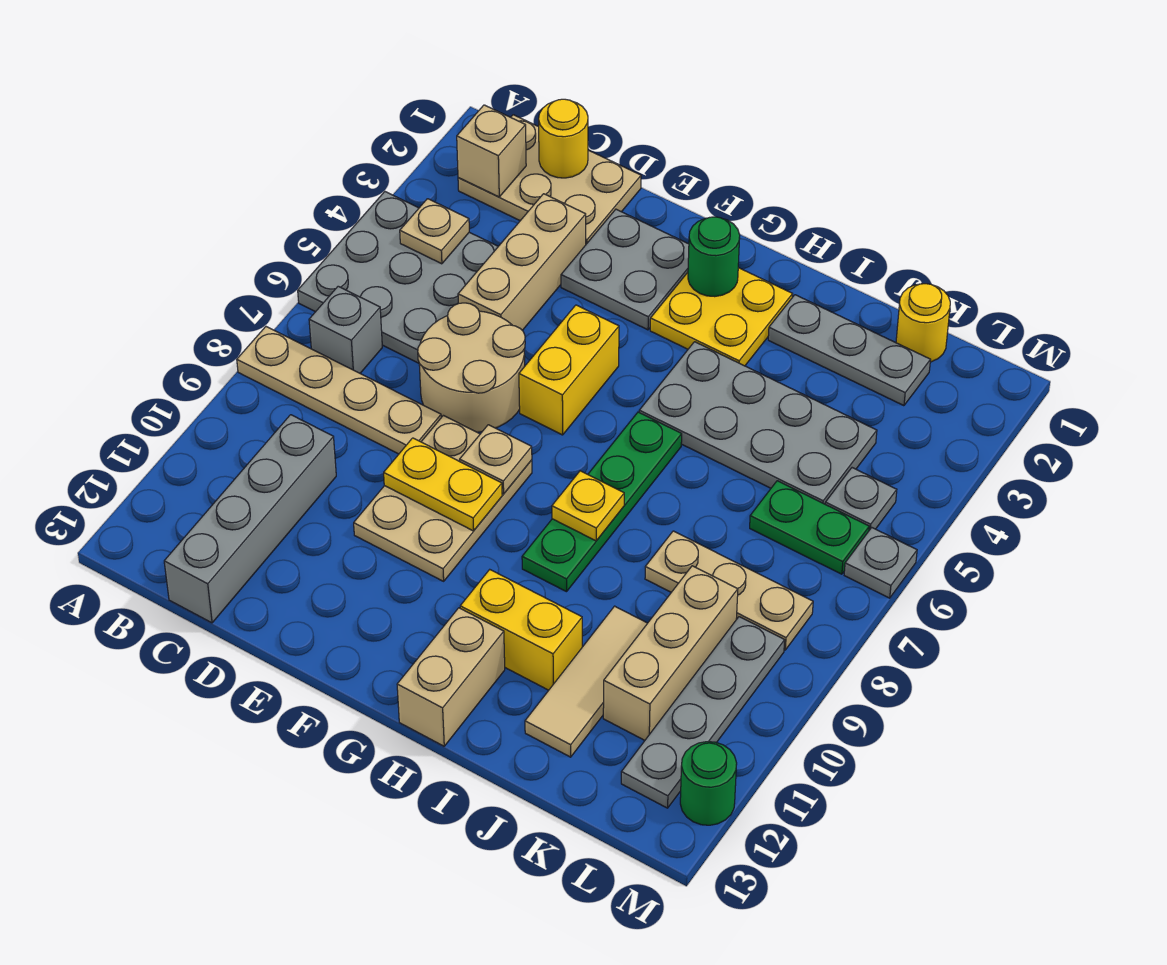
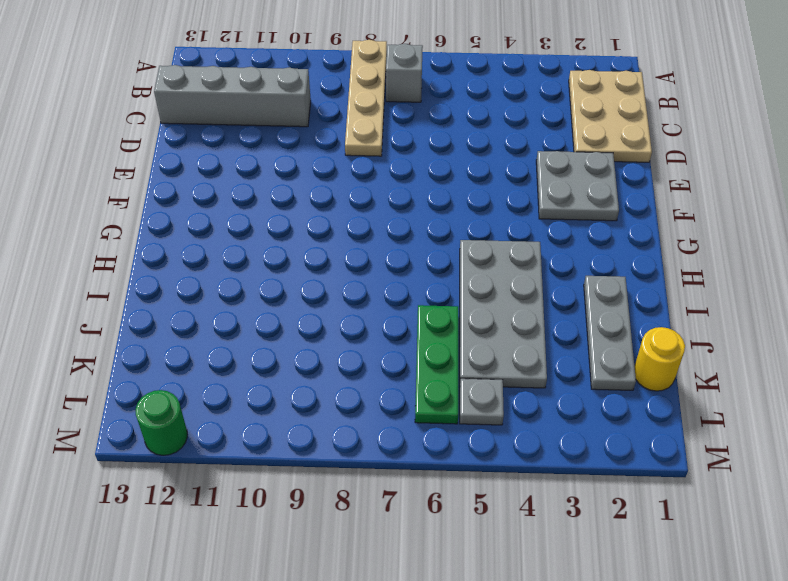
green 1x3 plate [415,305,458,424] -> green 1x2 plate [750,481,869,574]
none -> grey 3x3 plate [298,192,498,363]
none -> tan 1x3 brick [458,194,586,330]
none -> tan 2x2 round brick [418,303,525,432]
none -> tan 2x3 plate [354,415,532,581]

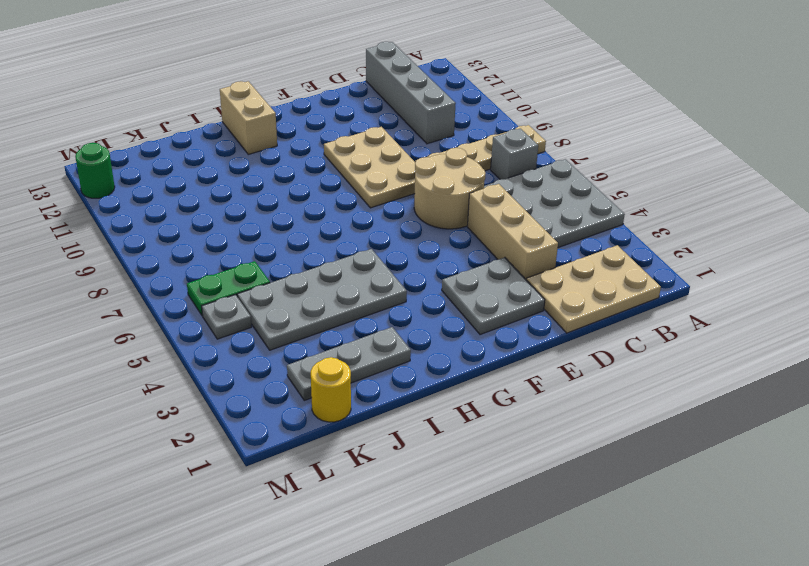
none -> yellow 1x2 brick [519,305,619,435]
none -> yellow 2x2 plate [650,268,793,366]
none -> green 1x4 plate [522,412,682,592]
none -> yellow 1x2 brick [460,570,582,690]

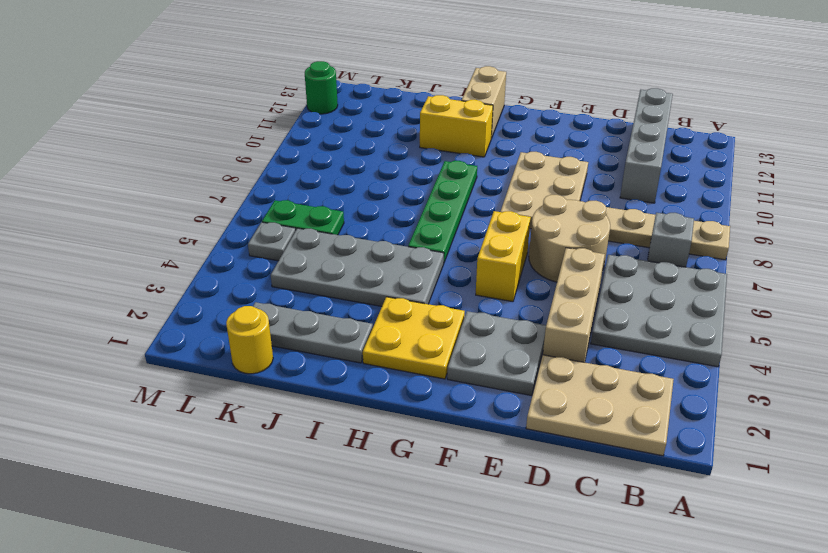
none -> tan 1x3 plate [645,531,813,650]
none -> tan 1x3 tile [525,606,647,757]
none -> tan 1x3 brick [603,566,738,740]
none -> grey 1x4 plate [621,617,785,808]

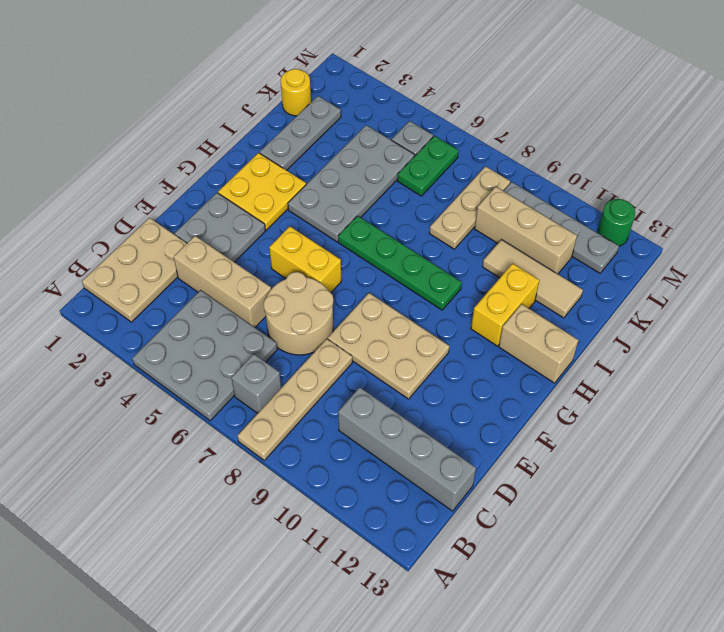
none -> grey 1x1 plate [844,528,917,598]
none -> tan 1x1 brick [457,105,526,197]
none -> tan 1x1 plate [400,199,469,264]
none -> yellow 1x1 round brick [539,99,588,178]

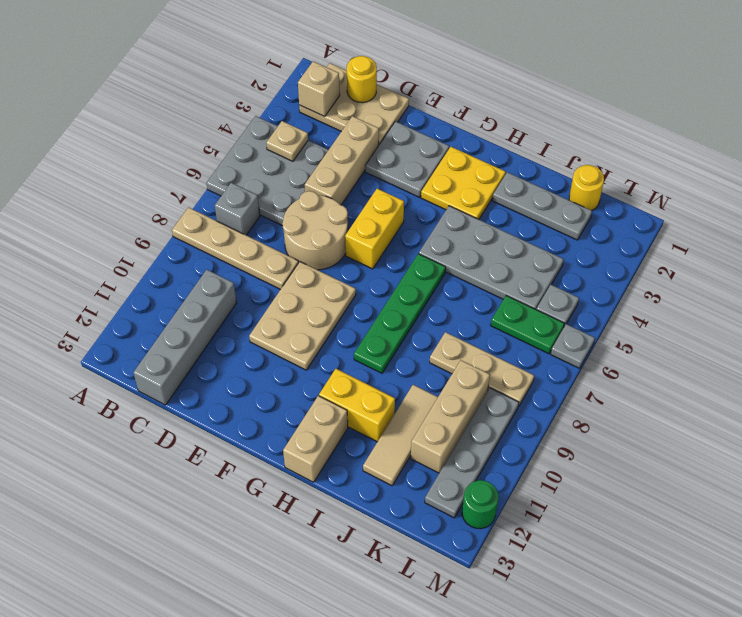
none -> yellow 1x2 plate [384,438,502,531]
none -> tan 1x1 plate [460,425,532,494]
none -> green 1x1 round brick [688,217,740,297]
none -> yellow 1x1 plate [552,471,624,541]

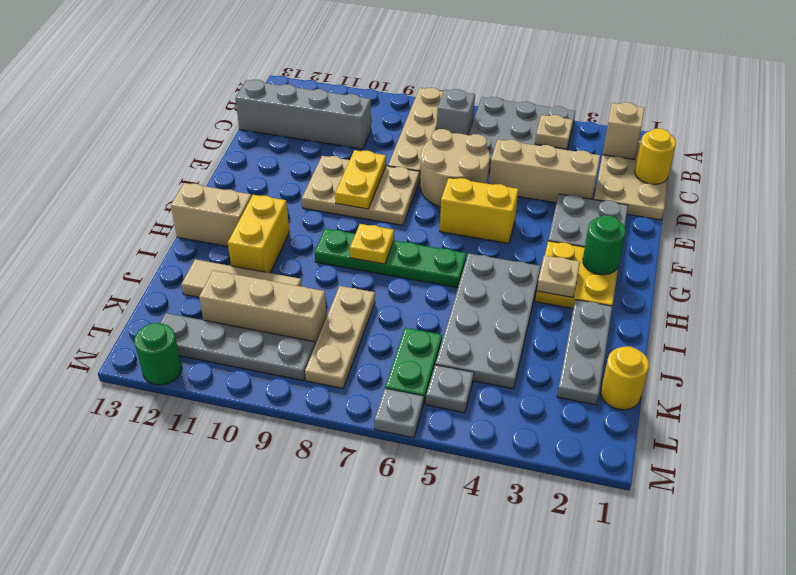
tan 1x1 plate [537,255,580,298] -> tan 1x1 plate moved to [460,425,532,494]

